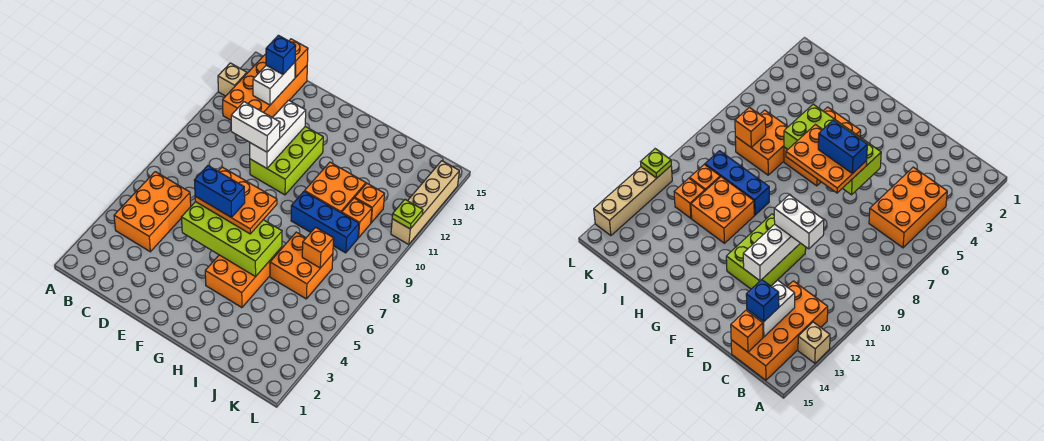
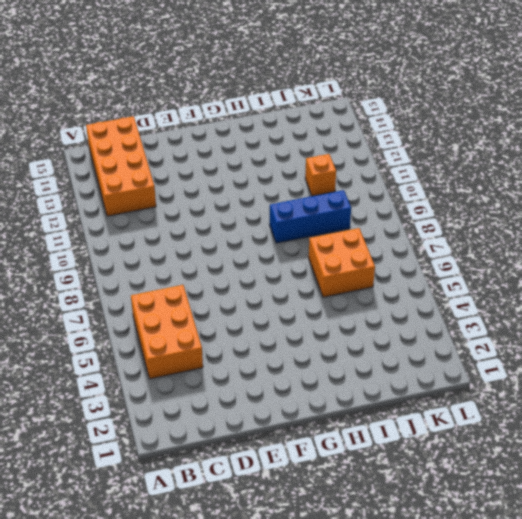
none -> tan 1x1 brick [218,63,247,96]
none -> lime 2x3 brick [250,127,323,195]
none -> orange 2x3 brick [205,247,282,308]

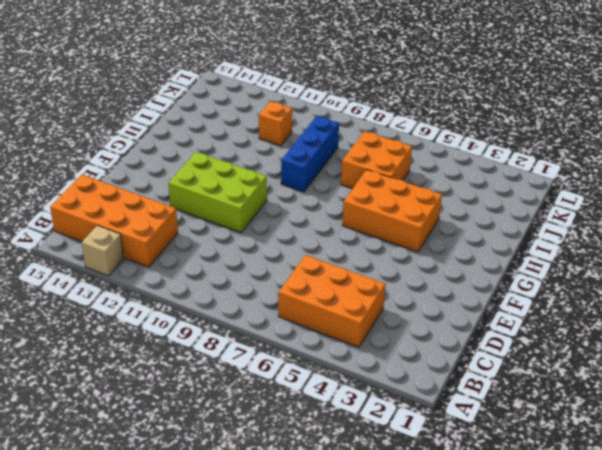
none -> orange 2x2 brick [305,162,366,213]
none -> orange 1x1 brick [342,198,372,238]
none -> tan 1x4 brick [391,161,459,245]

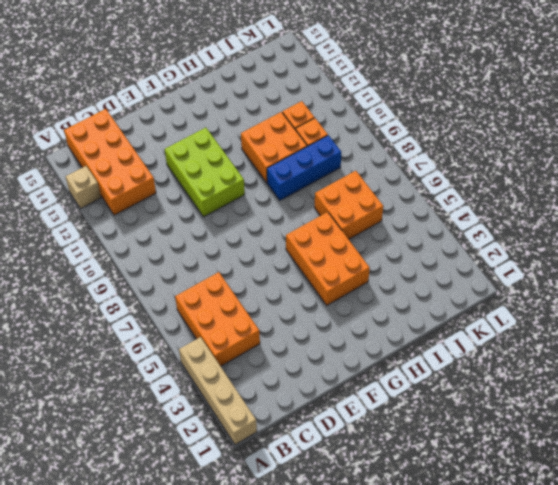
tan 1x4 brick [179,337,257,445] -> tan 1x4 brick moved to [391,161,459,245]
none -> white 1x2 brick [253,62,295,105]
none -> orange 1x1 brick [289,39,308,78]
none -> lime 2x4 brick [182,202,282,277]

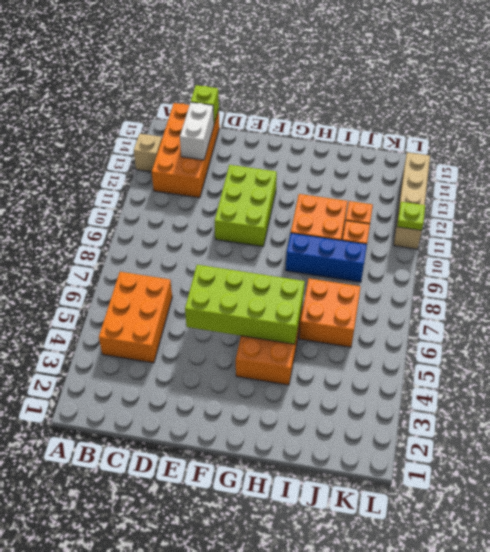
lime 1x1 brick [191,85,219,124] -> orange 1x1 brick [289,39,308,78]
none -> white 1x3 brick [250,100,306,168]
none -> orange 1x1 brick [302,227,334,268]
none -> blue 1x1 brick [266,35,296,74]

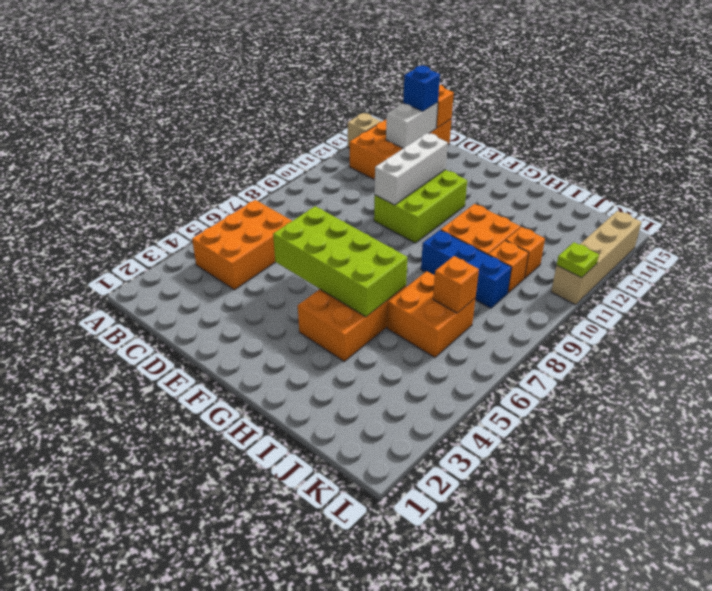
none -> white 1x2 brick [231,102,280,152]
none -> orange 2x3 plate [195,167,277,234]
none -> blue 1x2 brick [194,166,245,218]

